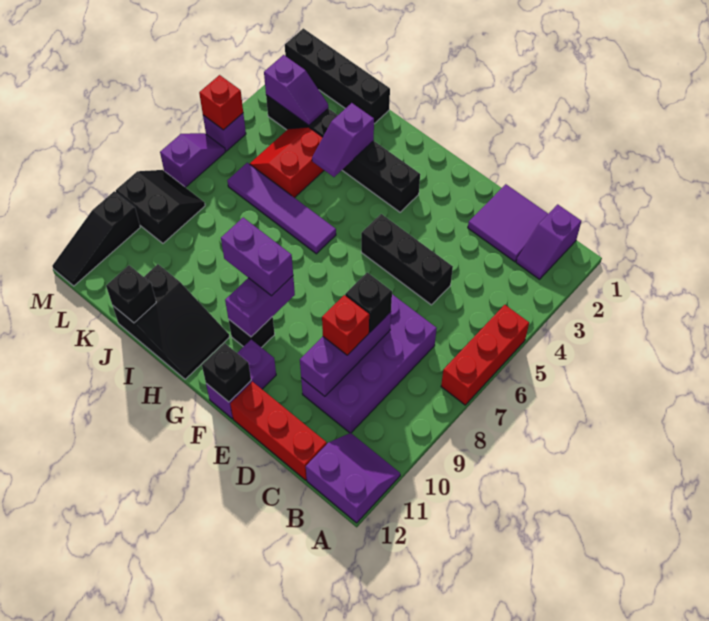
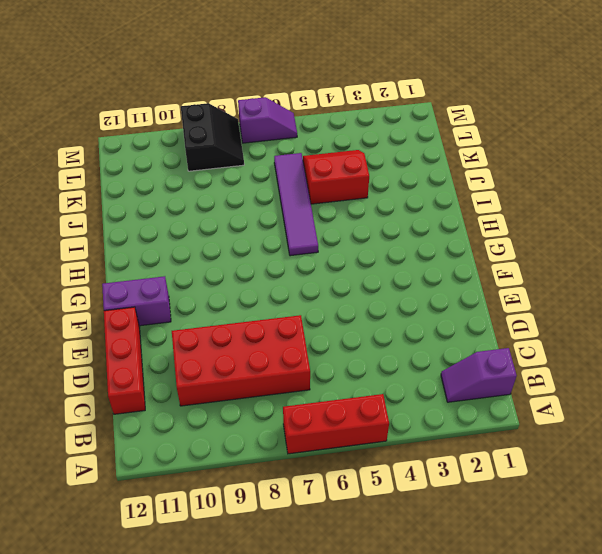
red 2x4 brick [172,315,310,406] -> purple 2x4 brick [301,294,437,433]
none -> purple 2x2 slope [306,433,400,523]
none -> purple 2x2 tile [468,184,548,262]
none -> black 1x3 brick [361,214,453,305]

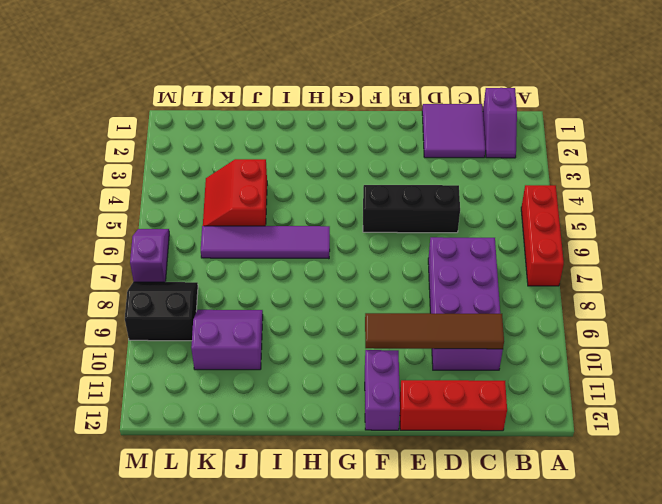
brown 1x4 tile [365,313,504,349] -> purple 1x3 brick [300,312,391,396]
purple 2x2 slope [191,310,263,370] -> purple 2x2 slope moved to [306,433,400,523]
none -> black 1x6 brick [266,95,420,212]
none -> black 1x1 brick [229,317,275,348]
none -> black 2x3 slope [113,264,229,379]

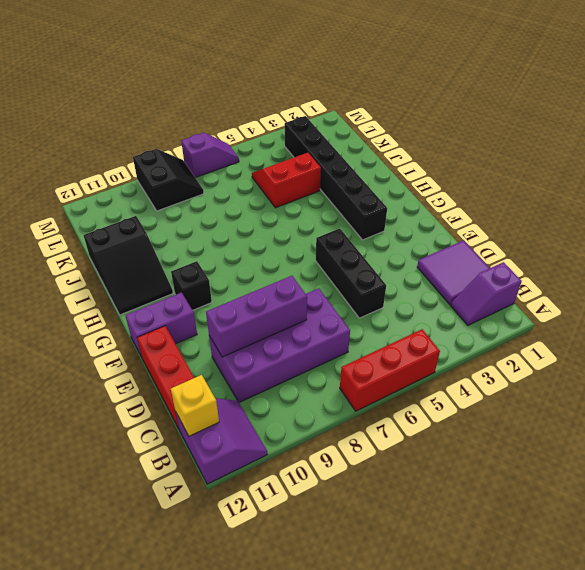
yellow 1x1 brick [171,375,219,436] -> none
none -> purple 1x4 tile [227,163,336,254]
none -> black 1x4 brick [285,28,390,124]
none -> purple 1x1 brick [203,113,246,151]

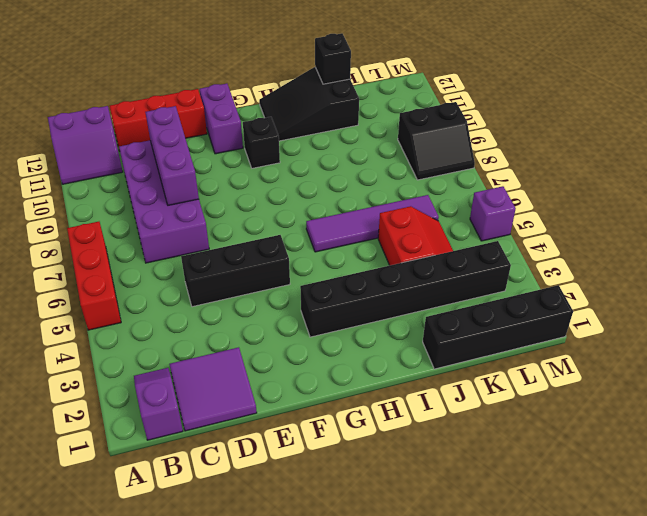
none -> purple 1x2 slope [160,133,225,187]
none -> black 1x3 slope [52,191,140,286]
none -> black 1x1 brick [202,343,251,402]

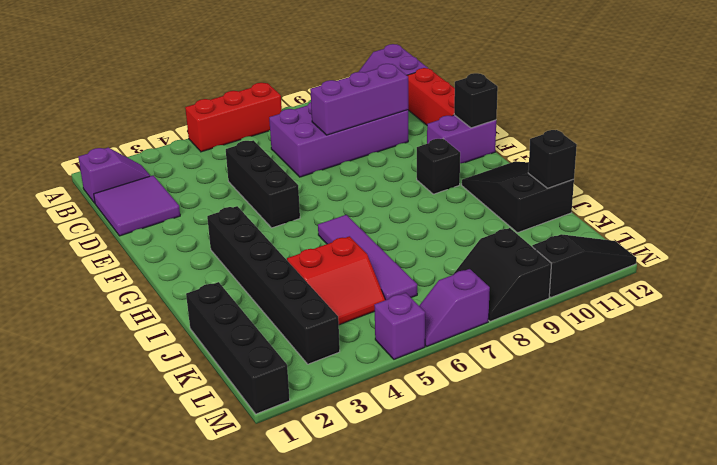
none -> purple 1x2 brick [225,276,295,337]
none -> purple 1x2 slope [312,103,374,177]
none -> purple 1x2 slope [264,55,328,125]

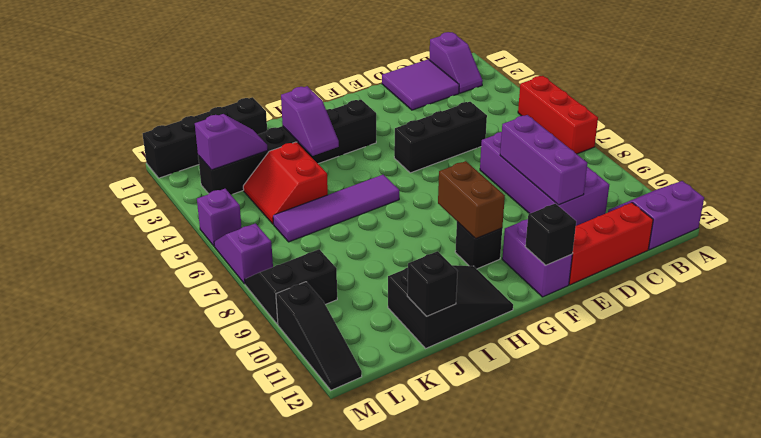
brown 1x2 brick [438,161,505,239] -> purple 1x2 brick [225,276,295,337]
none -> red 1x1 brick [199,75,243,130]
none -> black 1x1 brick [345,273,392,332]
none -> red 1x1 brick [322,295,369,355]

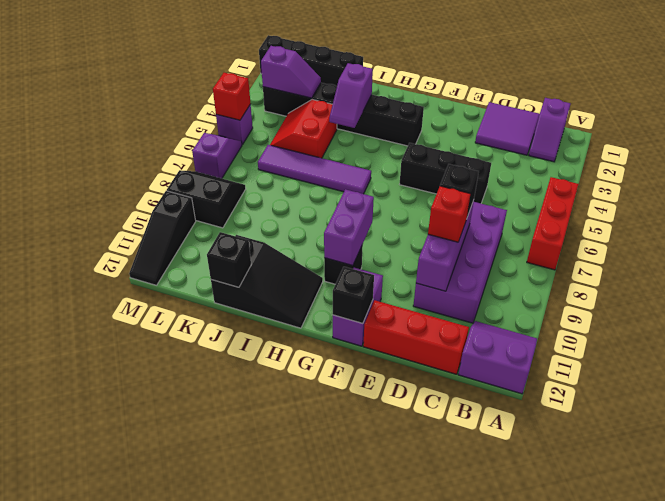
none -> purple 1x2 brick [221,218,293,296]

